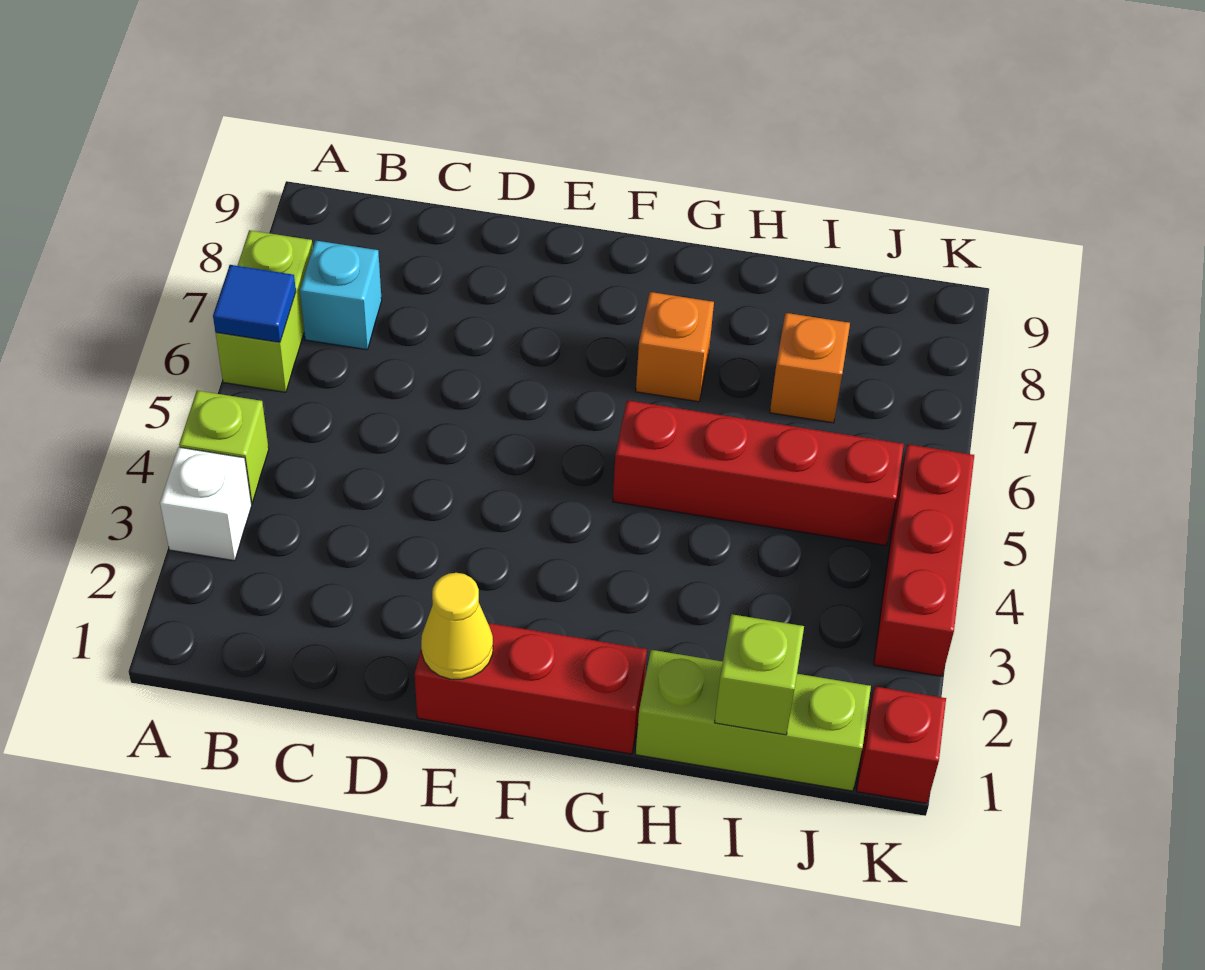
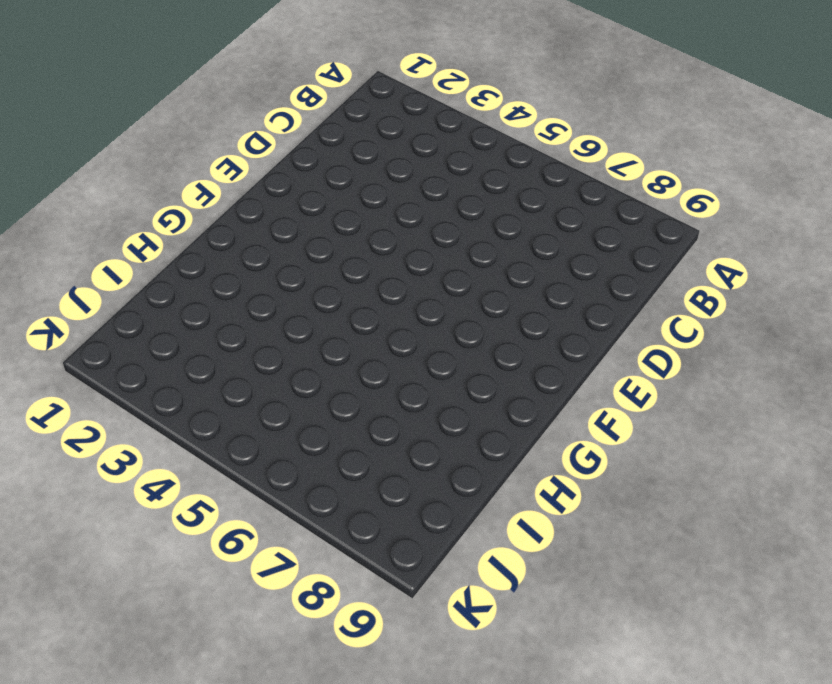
none -> white 1x1 brick [160,447,252,561]
none -> lime 1x1 brick [179,391,269,503]
none -> lime 1x2 brick [216,230,313,392]

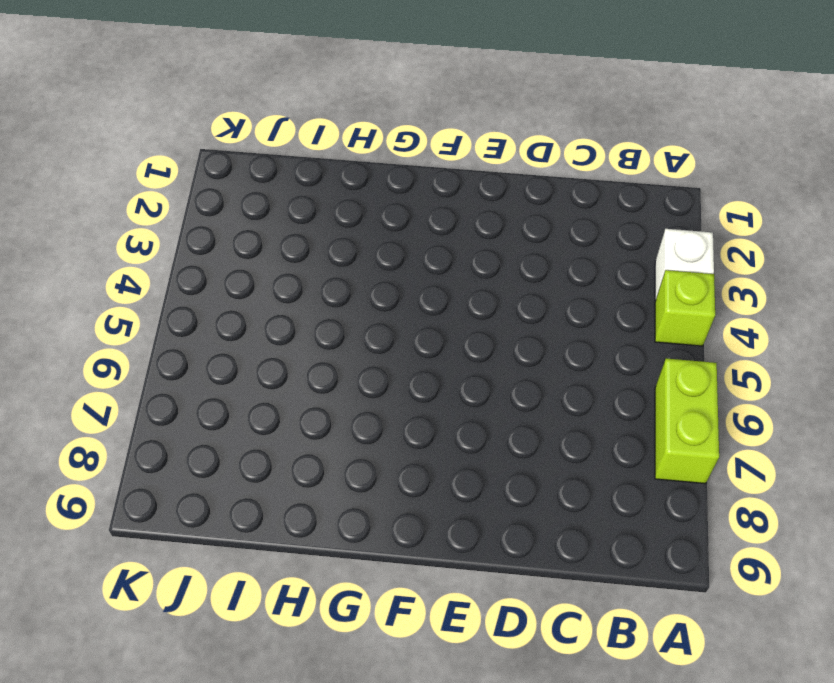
none -> cyan 1x1 brick [300,240,382,350]
none -> red 1x3 brick [415,623,647,754]
none -> red 1x4 brick [613,400,904,546]

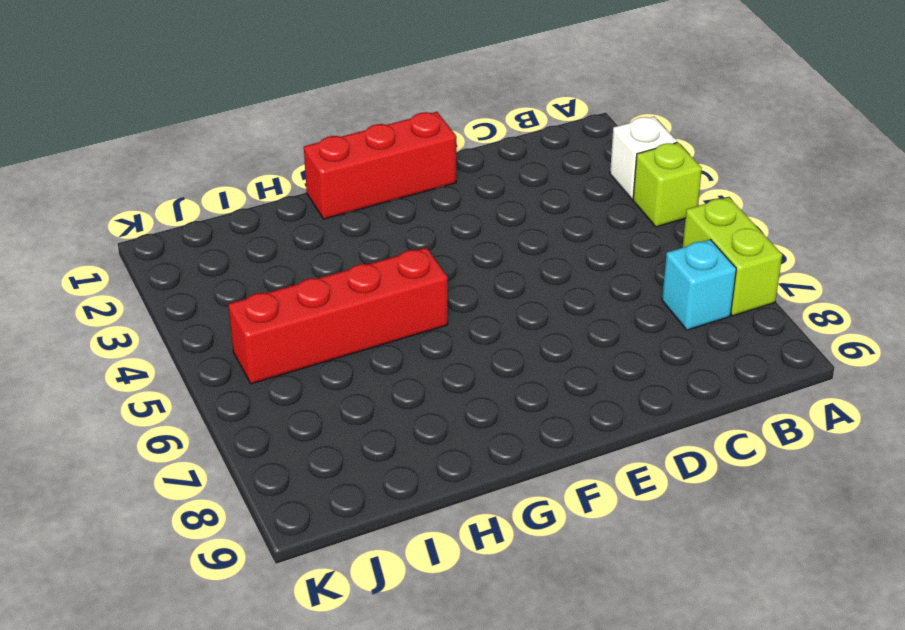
none -> orange 1x1 brick [636,292,714,402]
none -> lime 1x3 brick [636,650,871,791]
none -> orange 1x1 brick [770,313,850,423]

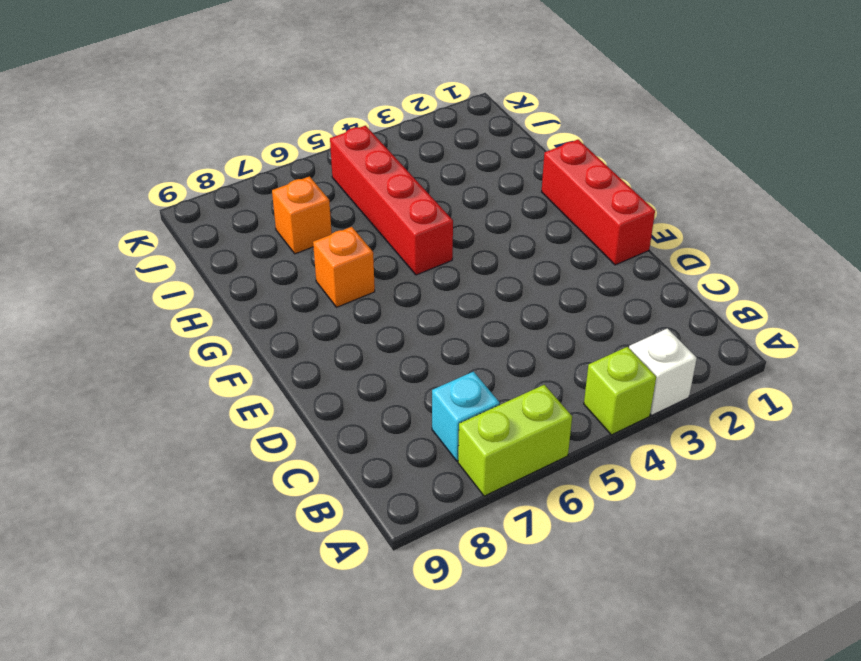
none -> lime 1x3 brick [636,650,871,791]
none -> red 1x1 brick [857,687,946,803]
none -> red 1x3 brick [874,444,974,676]

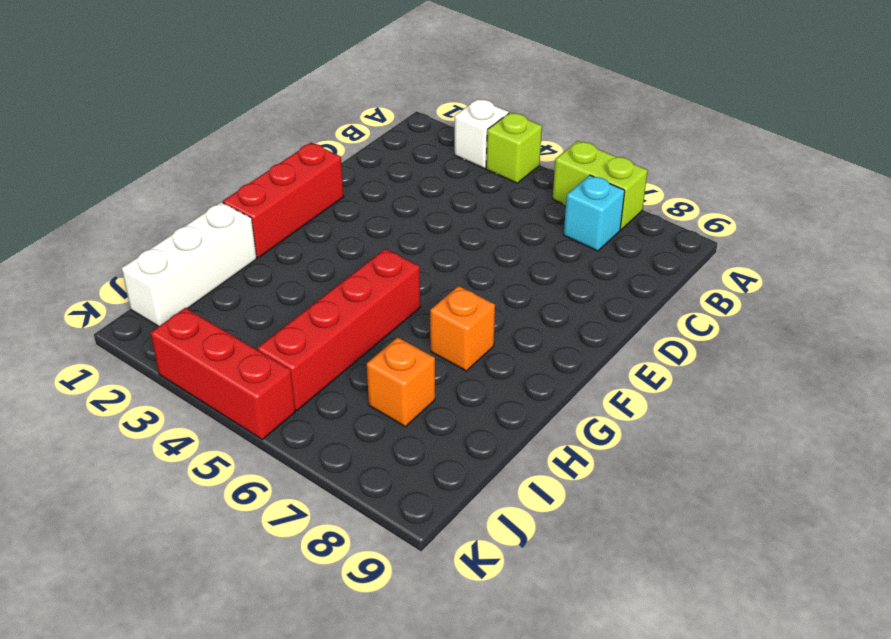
white 1x3 brick [122,202,257,327] -> lime 1x3 brick [636,650,871,791]
none -> red 1x1 brick [857,687,946,803]
none -> blue 1x1 tile [213,265,296,342]
none -> yellow 1x1 cone [421,573,493,679]

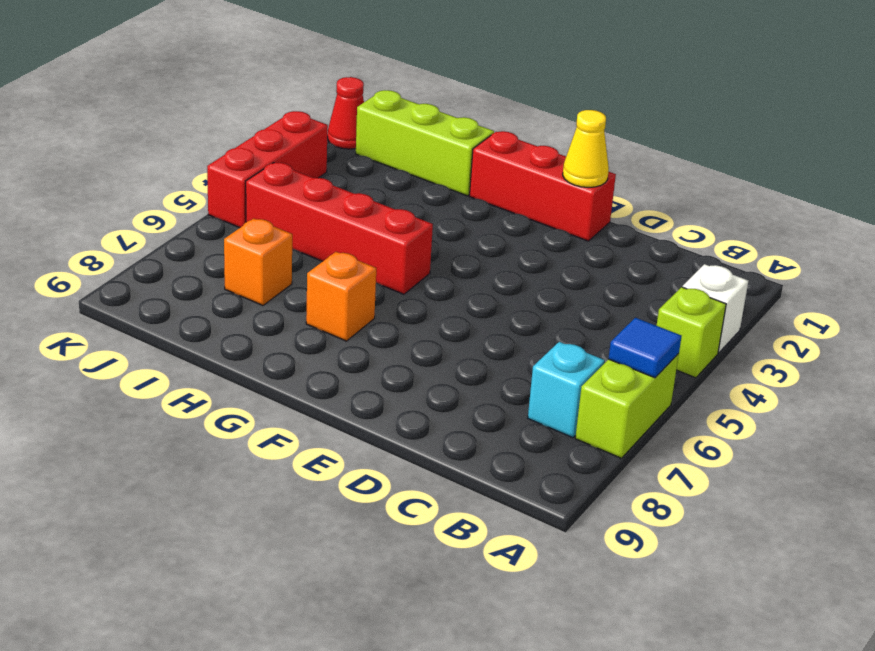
red 1x1 cone [328,77,364,149] -> red 1x1 brick [857,687,946,803]
none -> lime 1x1 brick [715,614,804,735]

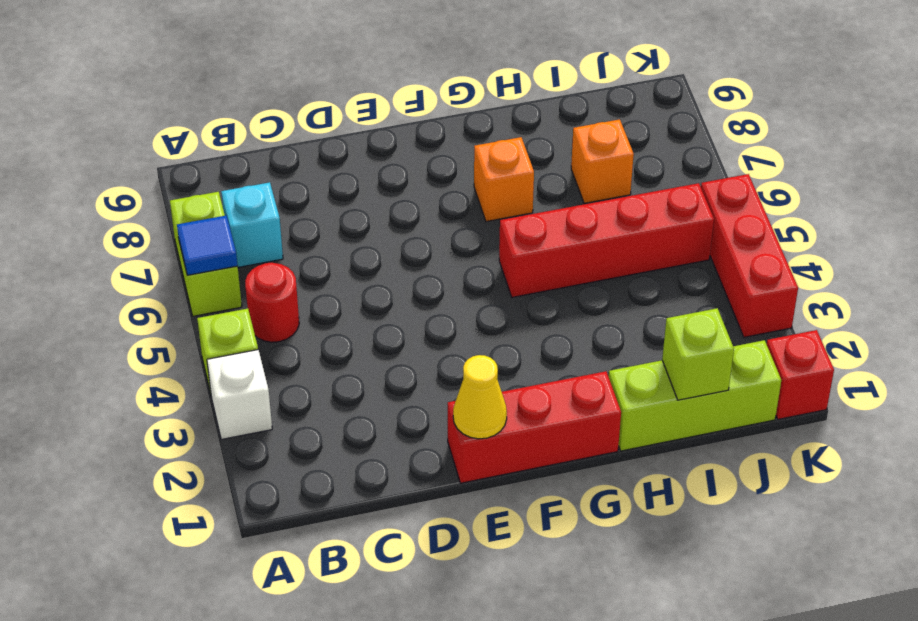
red 1x1 round brick [245,263,299,342] -> none

